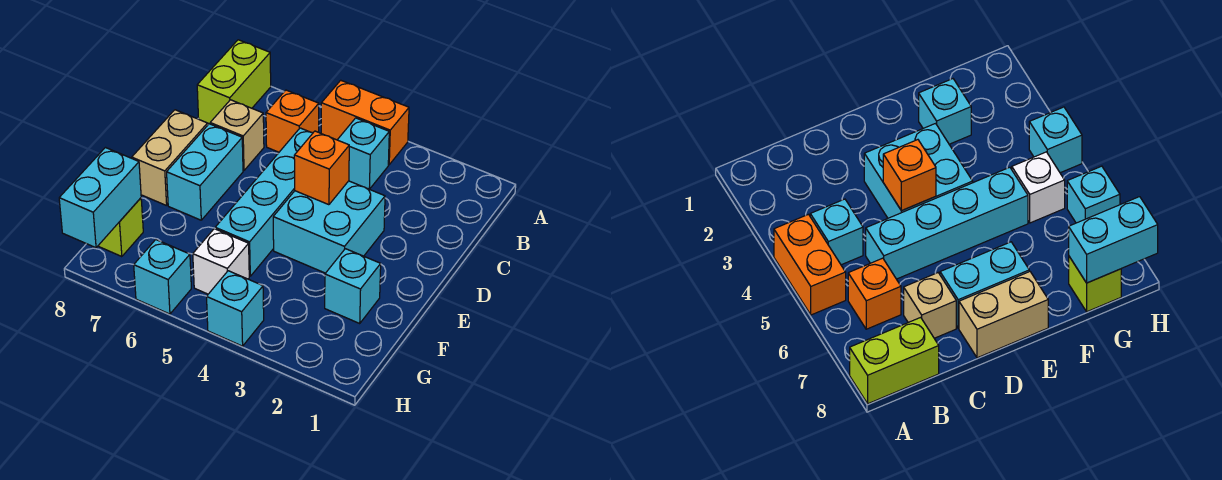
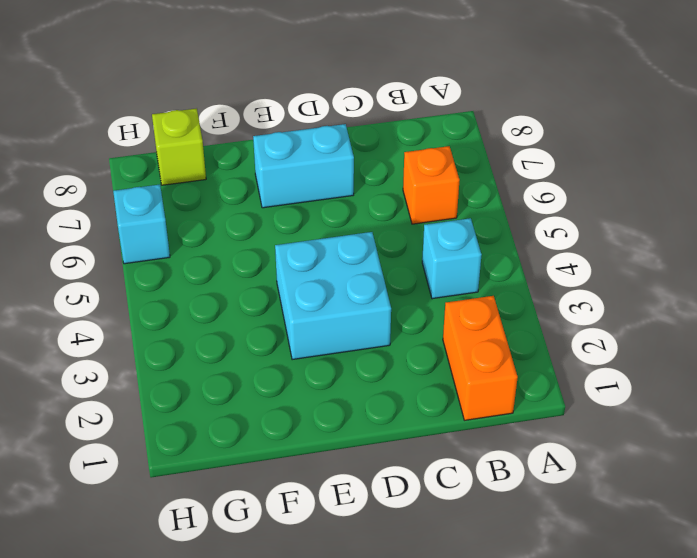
orange 1x2 brick [443,296,518,420] -> orange 1x2 brick moved to [321,80,409,165]
none -> lime 1x2 brick [197,40,271,124]
none -> cyan 1x4 brick [215,128,313,276]
none -> tan 1x1 brick [210,100,264,171]

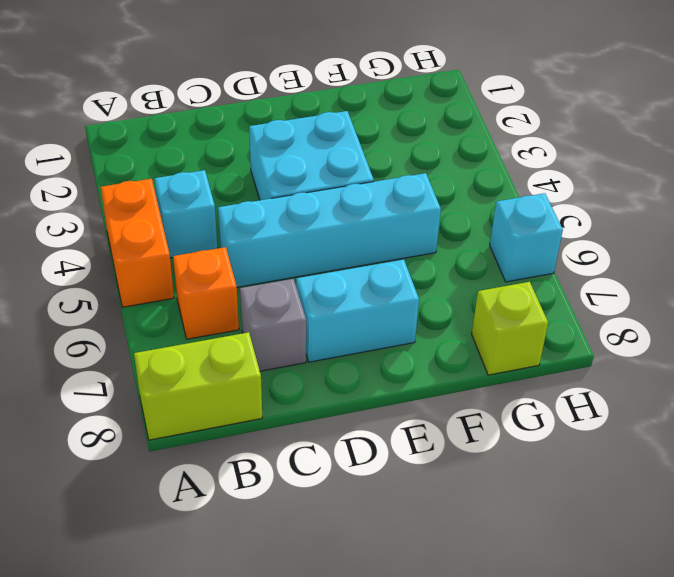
grey 1x1 brick [240,279,306,371] -> tan 1x1 brick [210,100,264,171]
none -> tan 1x2 brick [132,110,208,206]
none -> cyan 1x1 brick [325,249,381,323]
none -> white 1x1 brick [193,229,249,294]

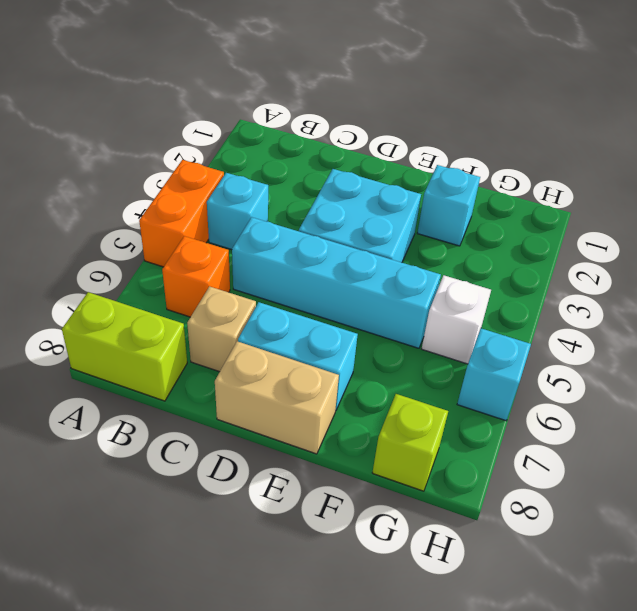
none -> cyan 1x1 brick [207,271,264,346]
none -> orange 1x1 brick [294,131,349,205]
none -> cyan 1x2 brick [59,148,141,248]

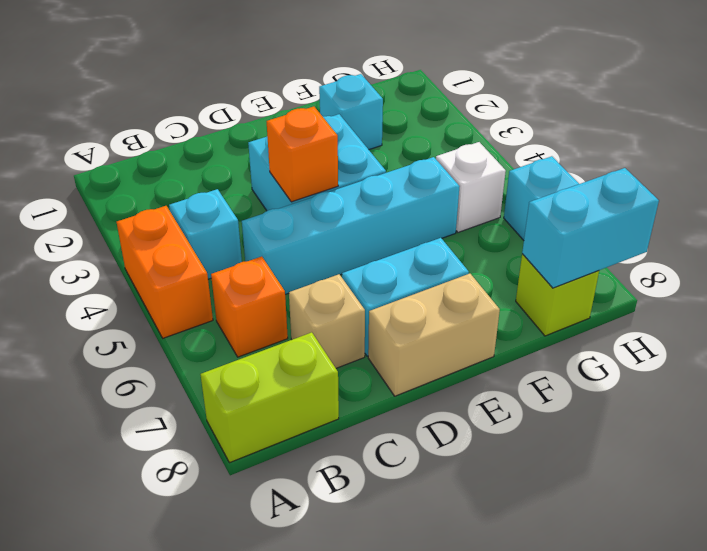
none -> cyan 1x1 brick [207,271,264,346]

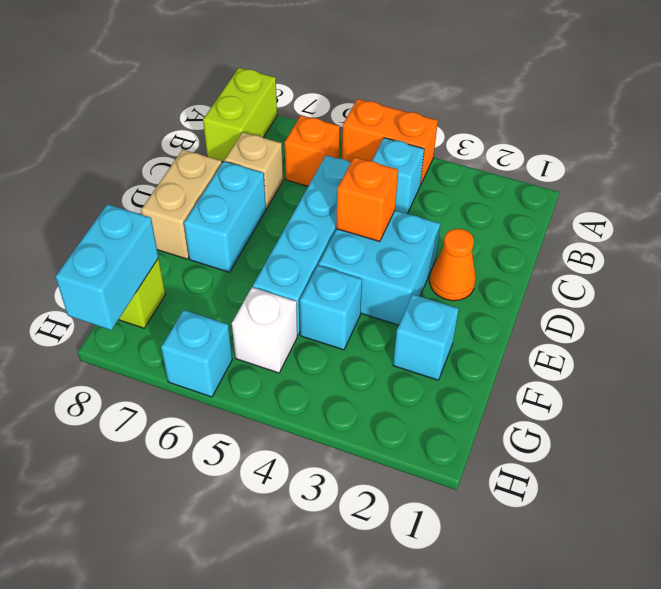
orange 1x1 cone [430,229,476,301] -> none
cyan 1x1 brick [300,266,362,350] -> cyan 1x1 brick moved to [207,271,264,346]

